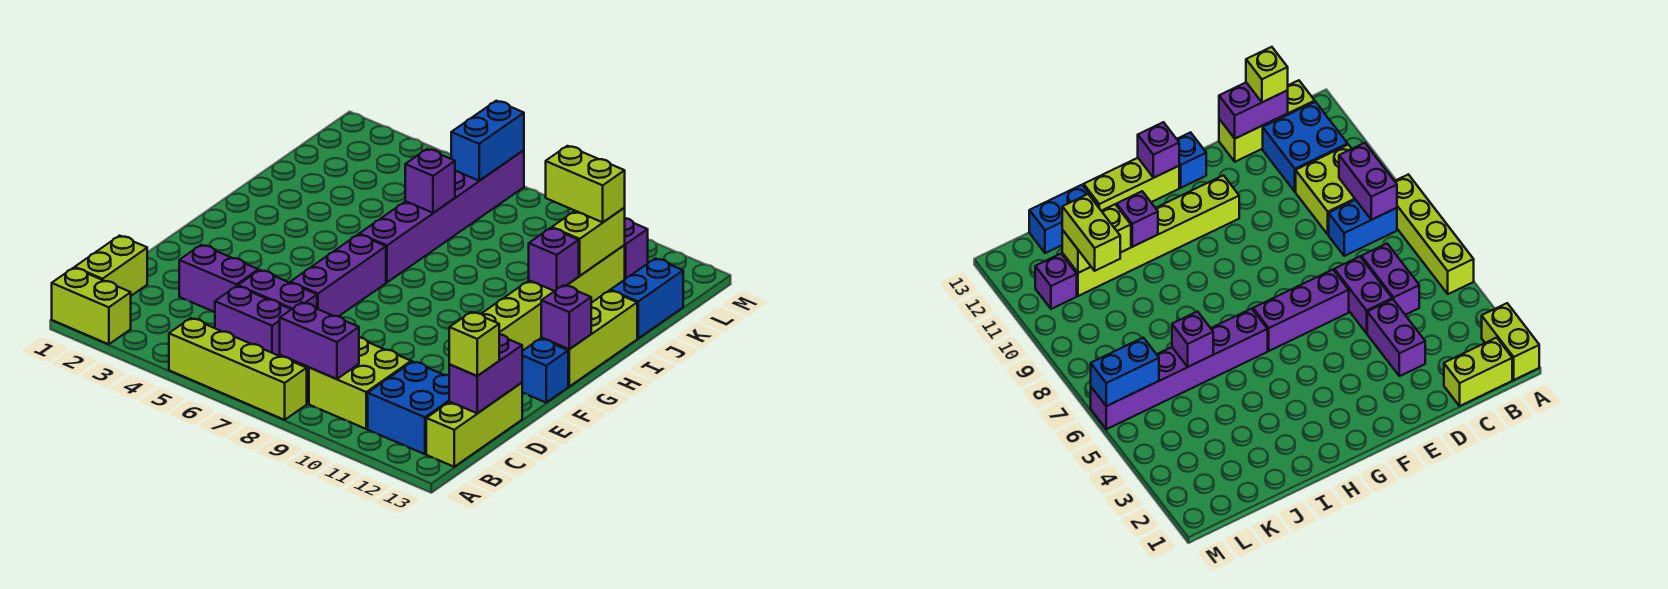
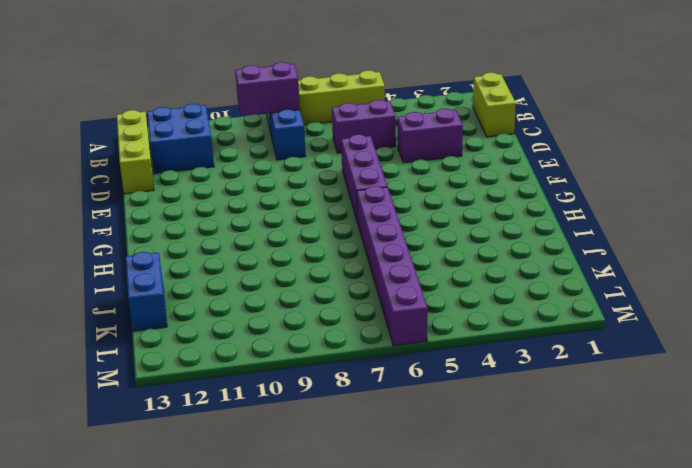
none -> lime 1x2 brick [52,268,131,344]
none -> lime 2x2 brick [309,337,411,429]
none -> purple 1x2 brick [238,270,317,309]

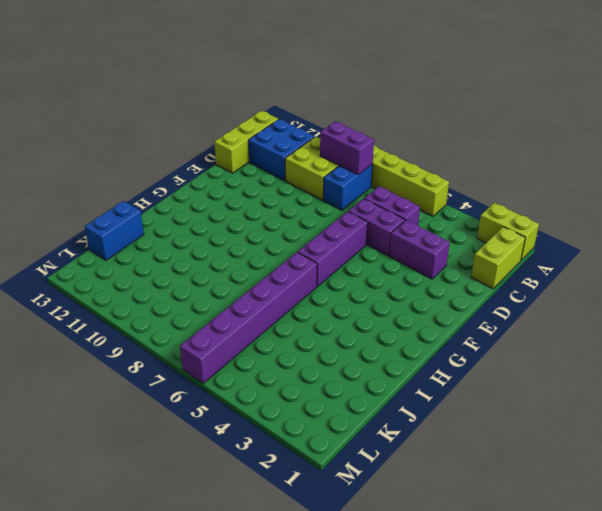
none -> lime 1x6 brick [481,245,625,351]
none -> blue 1x1 brick [522,339,568,402]
none -> lime 1x3 brick [541,290,637,386]

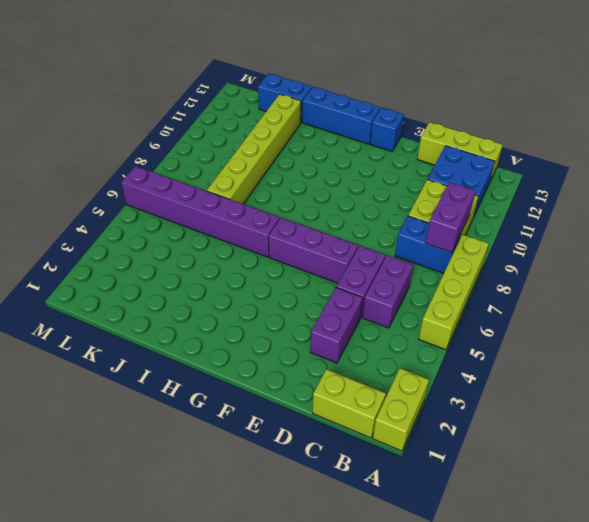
blue 1x3 brick [302,87,380,144] -> lime 1x3 brick [541,290,637,386]
lime 1x6 brick [207,94,301,204] -> lime 1x6 brick turned to [481,245,625,351]
none -> purple 1x1 brick [625,218,648,279]
none -> purple 1x2 brick [449,334,522,413]
none -> purple 1x1 brick [541,285,591,349]

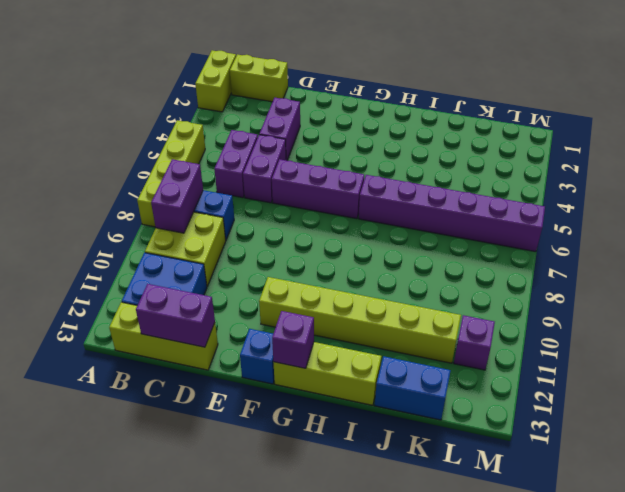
none -> purple 1x1 brick [529,228,579,291]
none -> purple 1x1 brick [405,149,455,213]
none -> lime 1x2 brick [552,208,625,276]

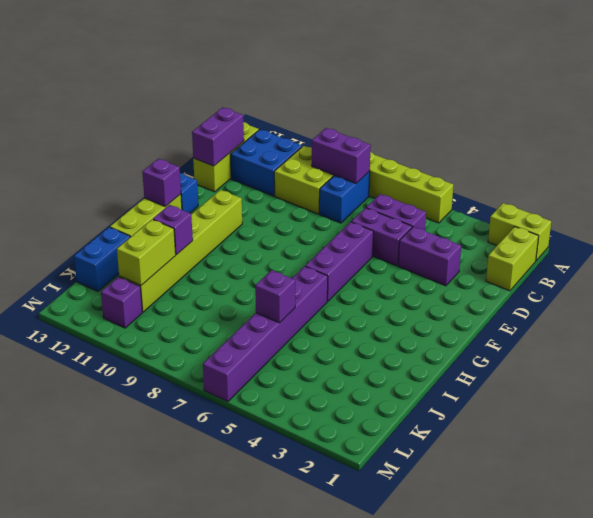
none -> blue 1x2 brick [451,101,524,181]
none -> lime 1x1 brick [449,312,499,376]
none -> lime 1x2 brick [546,146,625,222]

